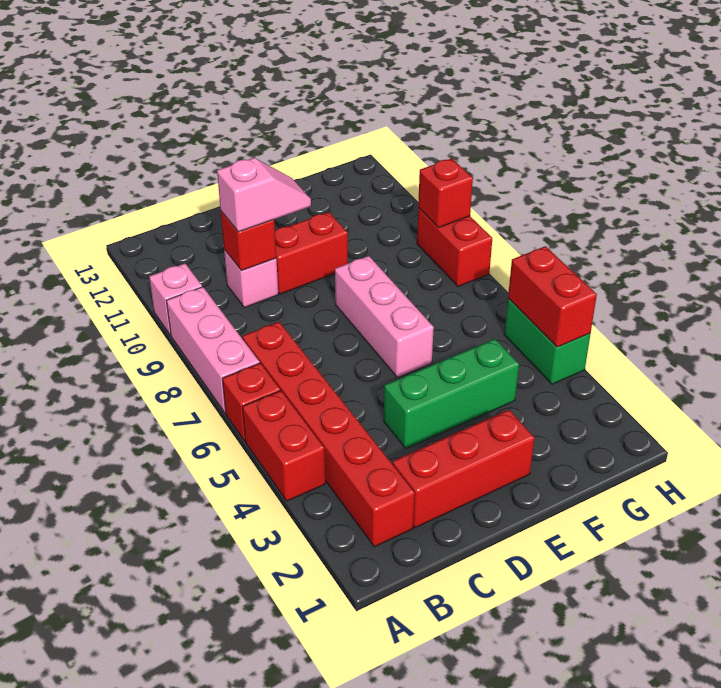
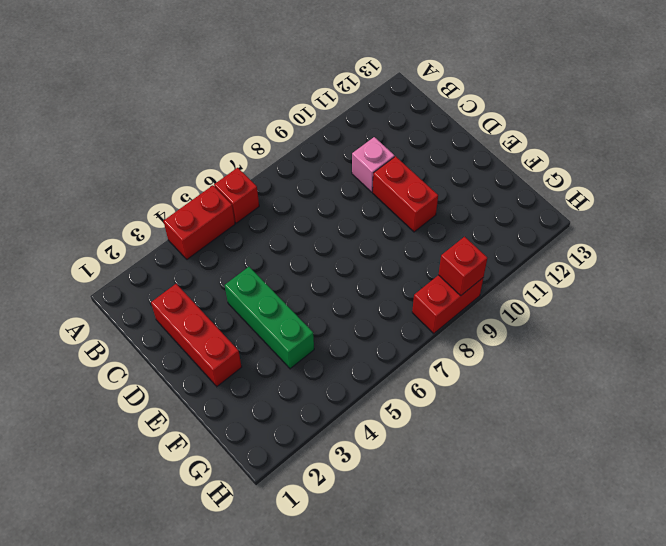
none -> pink 1x3 brick [166,287,260,413]
none -> pink 1x1 brick [149,264,202,335]
none -> red 1x6 brick [242,322,415,547]

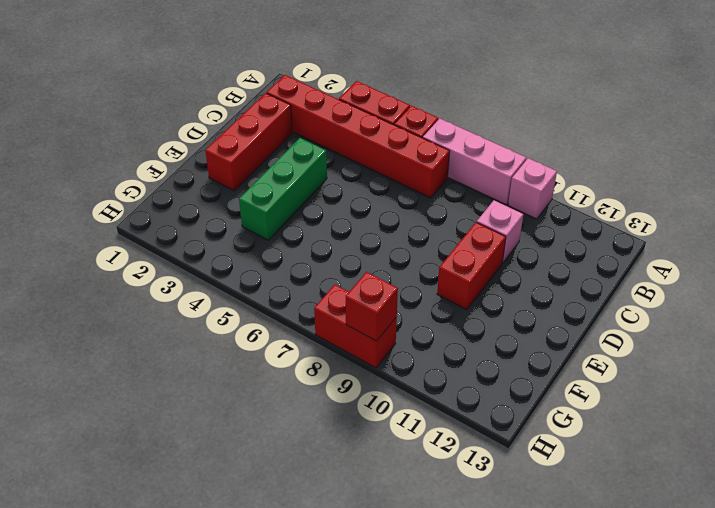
none -> pink 1x3 brick [335,256,434,378]
none -> green 1x2 brick [504,298,590,384]
none -> red 1x1 brick [221,212,276,271]

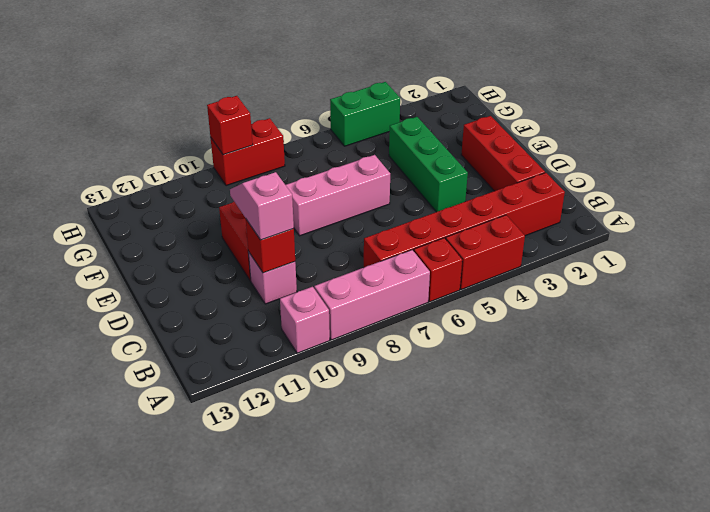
none -> red 1x2 brick [508,246,597,347]

